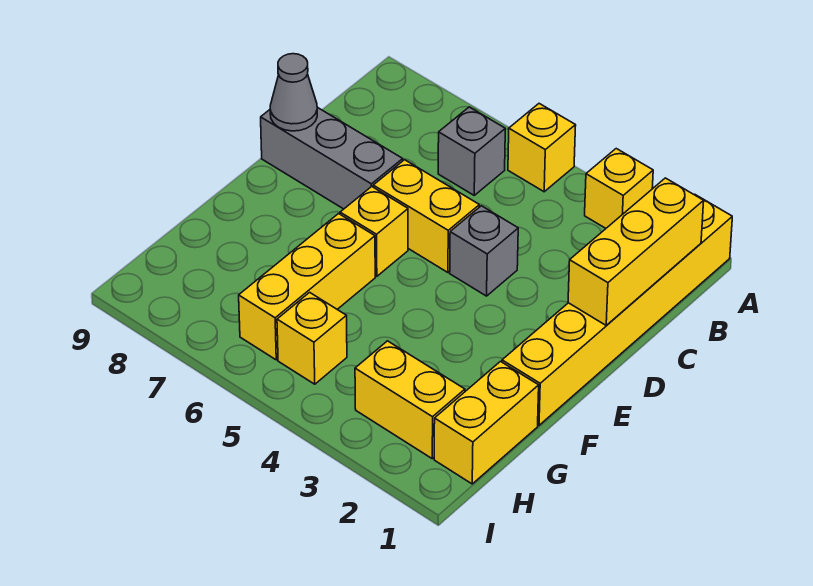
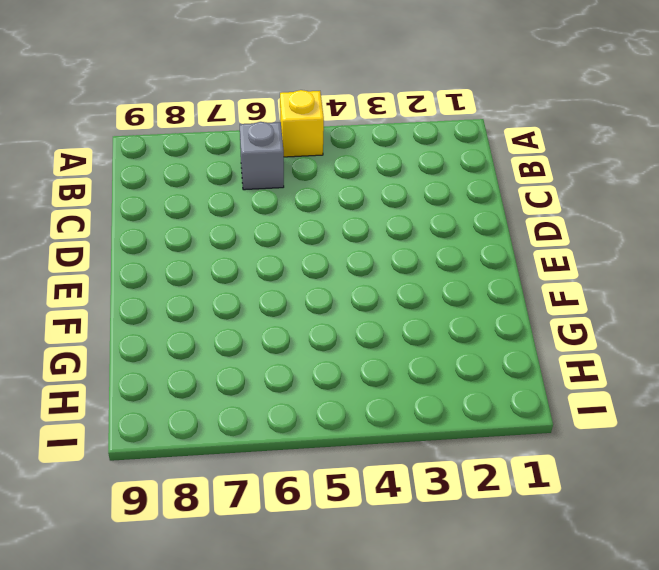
none -> yellow 1x6 brick [502,194,732,425]
none -> yellow 1x1 brick [585,149,653,228]
none -> grey 1x1 brick [450,206,518,296]

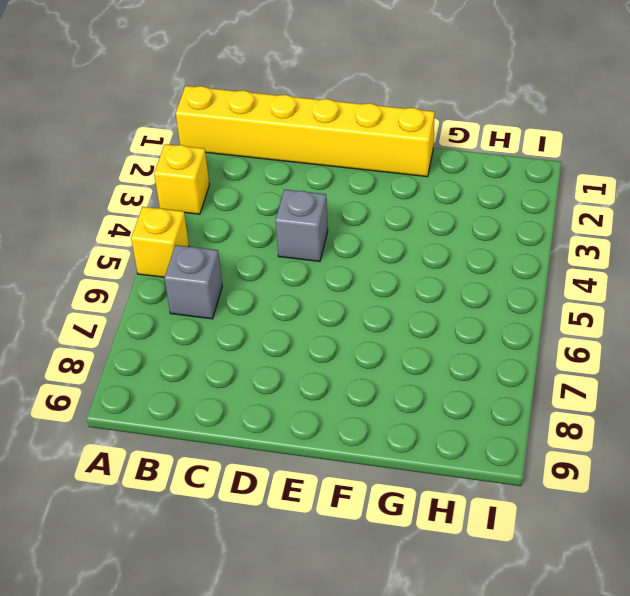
none -> yellow 1x2 brick [373,160,479,272]
none -> grey 1x3 brick [261,107,403,209]
none -> yellow 1x1 brick [340,187,408,276]

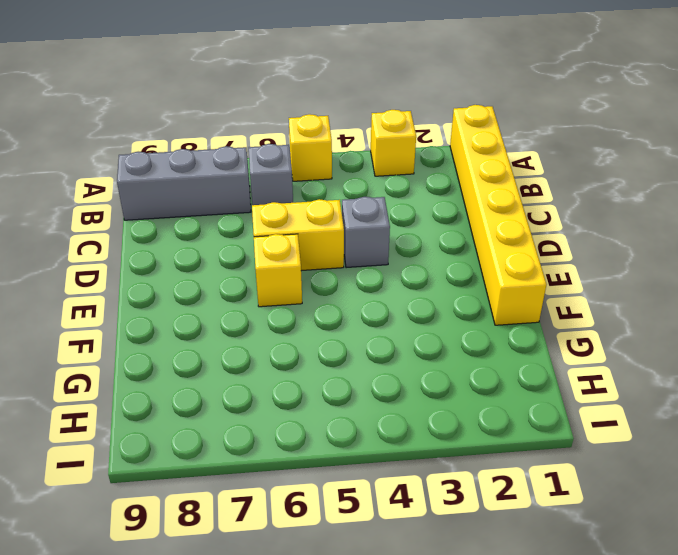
grey 1x3 brick [117,146,251,220] -> grey 1x3 brick moved to [261,107,403,209]
none -> yellow 1x3 brick [239,214,375,360]
none -> yellow 1x2 brick [434,362,539,484]
none -> yellow 1x2 brick [355,341,465,459]

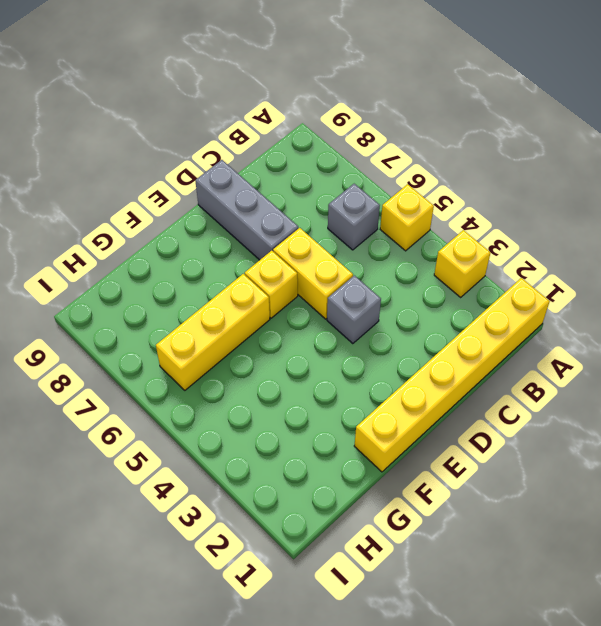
none -> yellow 1x2 brick [434,362,539,484]
none -> yellow 1x2 brick [355,341,465,459]
none -> yellow 1x1 brick [277,292,347,384]

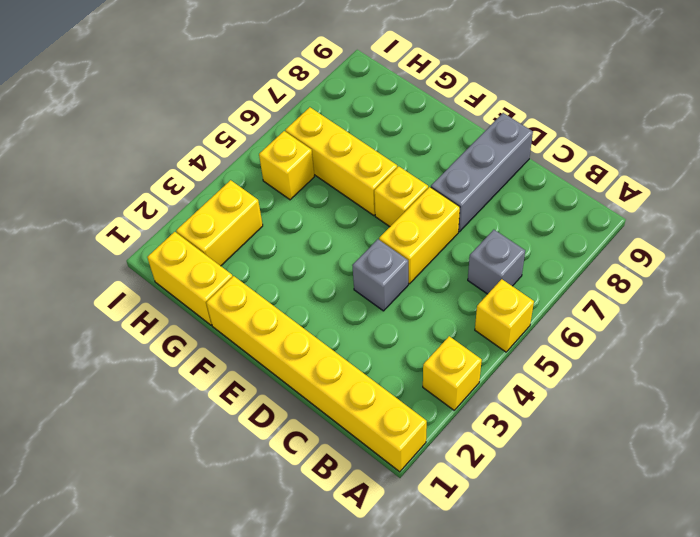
none -> yellow 1x3 brick [568,178,704,325]
none -> grey 1x1 cone [270,54,317,131]

